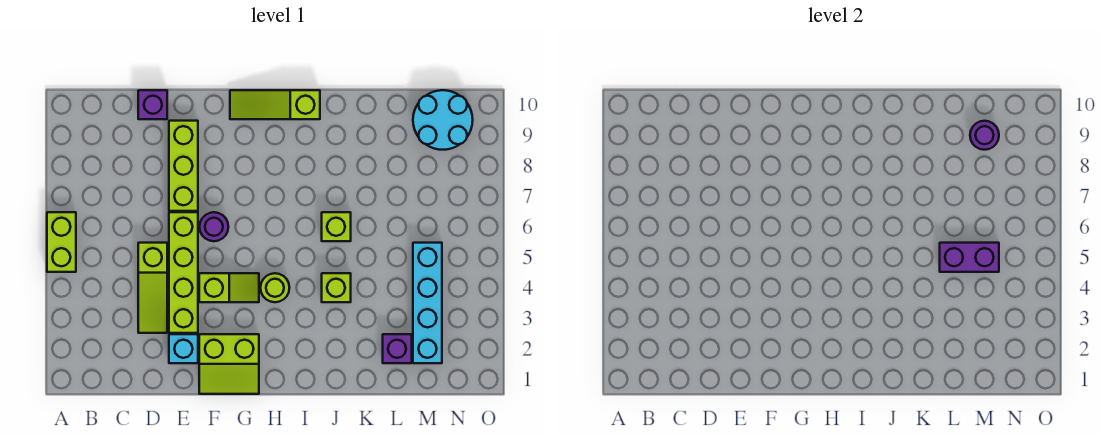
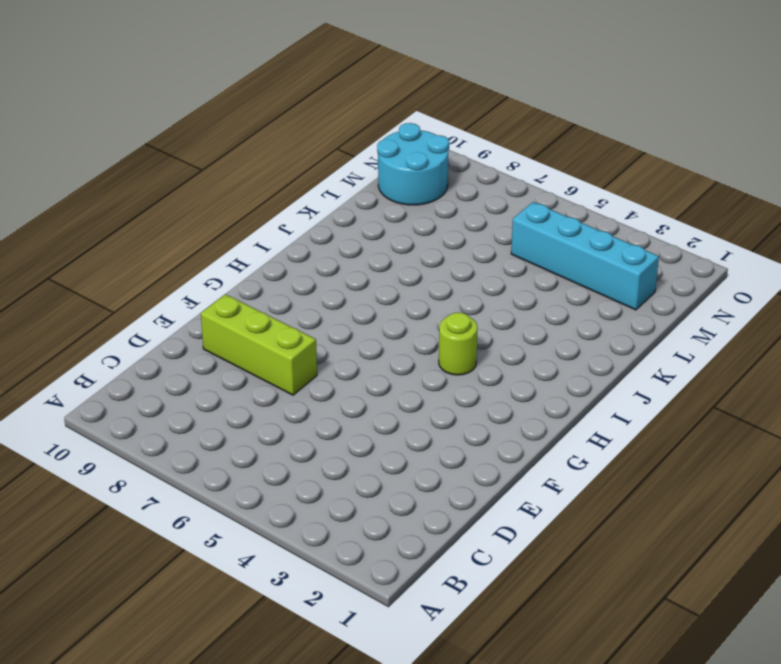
none -> lime 1x2 brick [47,212,76,272]
none -> lime 1x3 slope [138,243,167,333]
none -> purple 1x1 brick [138,90,167,119]

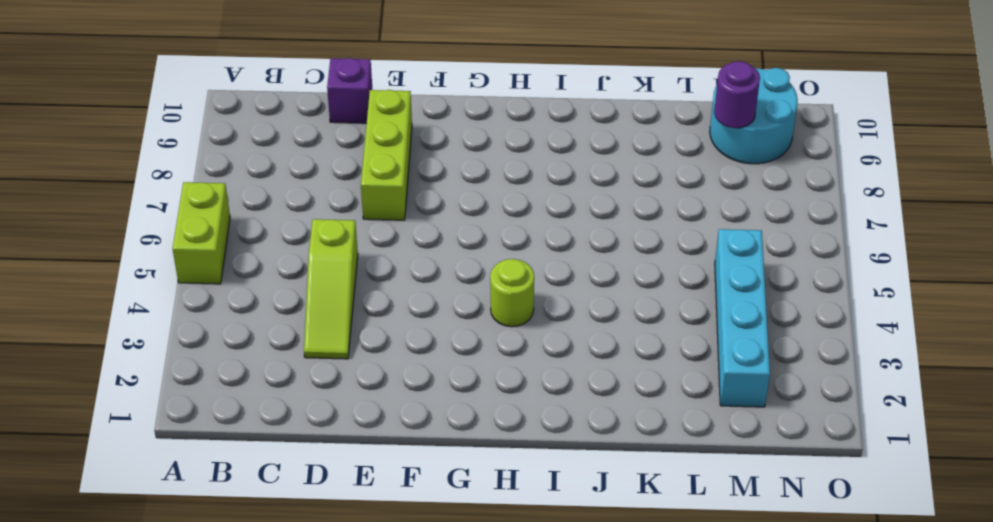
none -> cyan 1x1 brick [169,334,198,363]
none -> lime 1x4 brick [169,212,198,333]
none -> lime 2x2 slope [199,334,259,394]

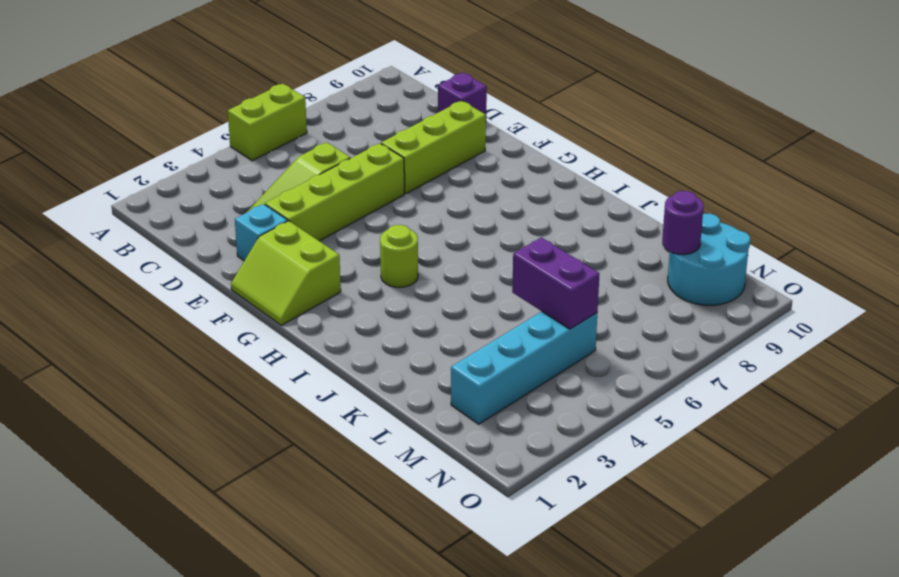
none -> lime 1x2 slope [199,273,259,302]
none -> purple 1x1 round brick [200,212,228,241]
none -> lime 1x3 slope [230,90,320,119]

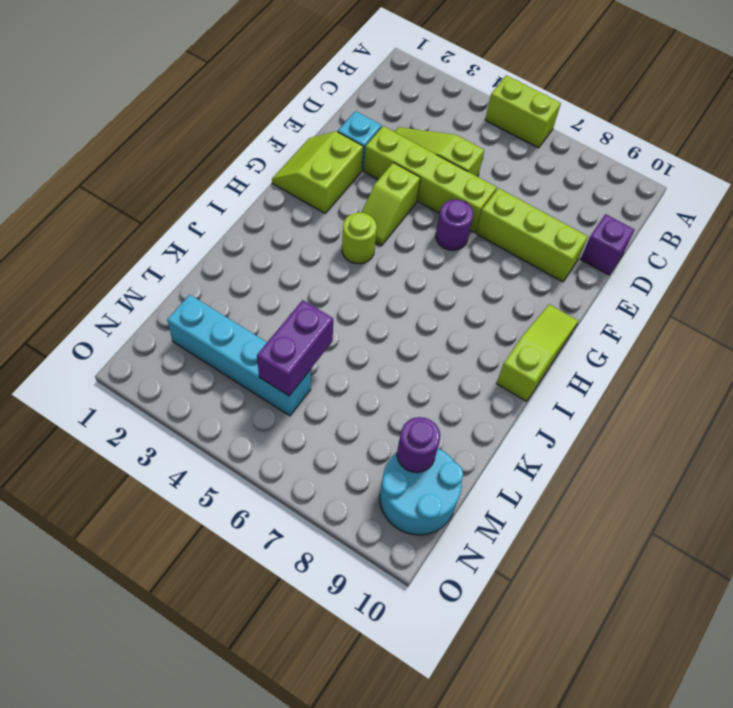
none -> lime 1x1 brick [322,273,351,302]
none -> lime 1x1 brick [322,212,351,241]
none -> purple 1x1 brick [383,334,412,363]

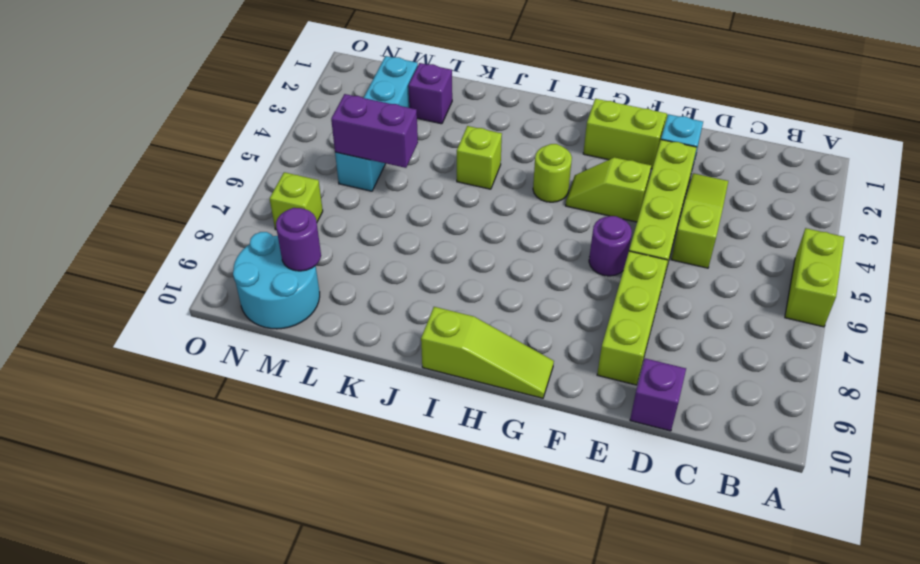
lime 1x1 brick [270,172,323,230] -> lime 1x1 brick moved to [322,212,351,241]

